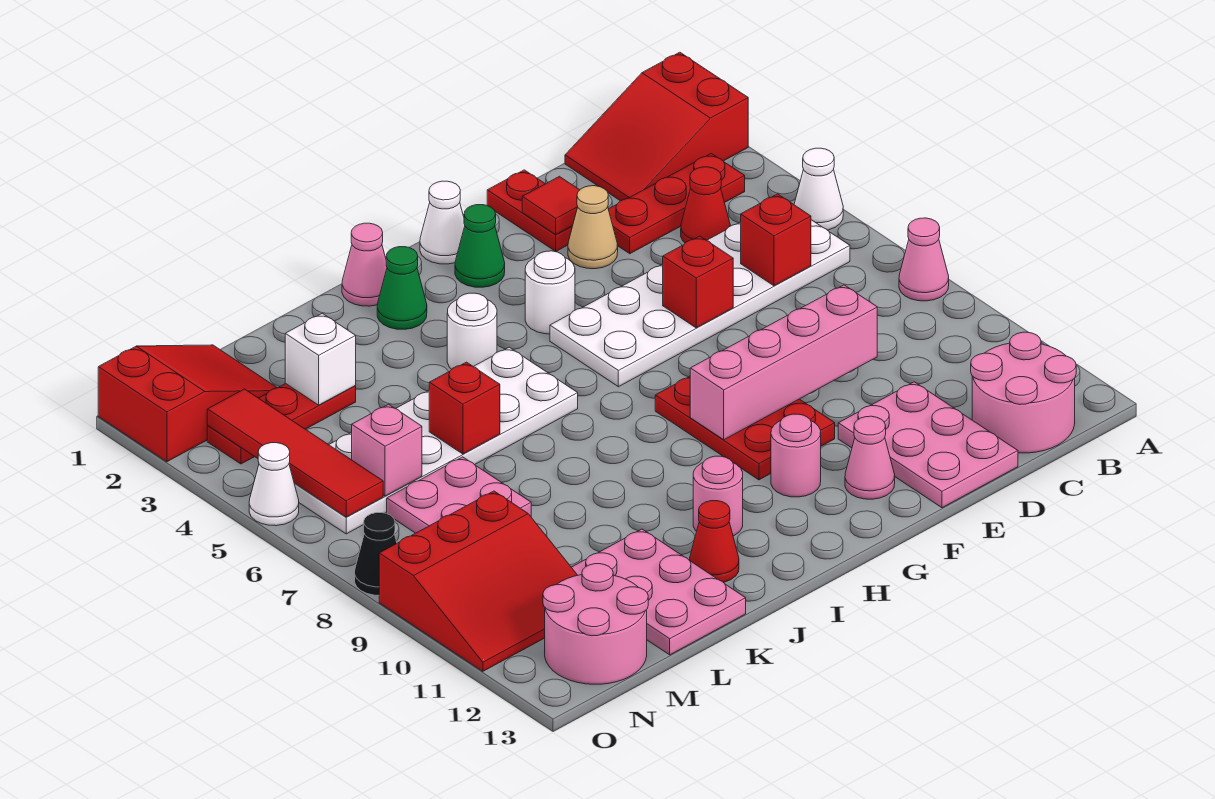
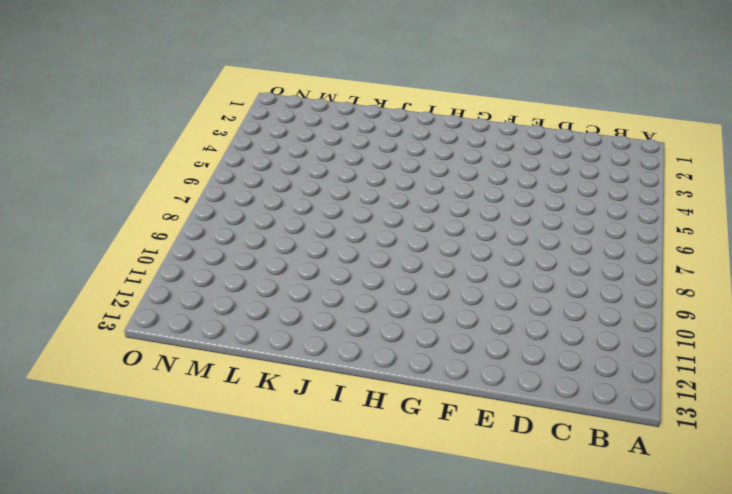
none -> red 2x3 slope [565,52,748,201]
none -> white 1x1 cone [794,148,843,230]
none -> pink 1x1 cone [899,218,949,301]
none -> red 1x3 plate [608,154,745,254]

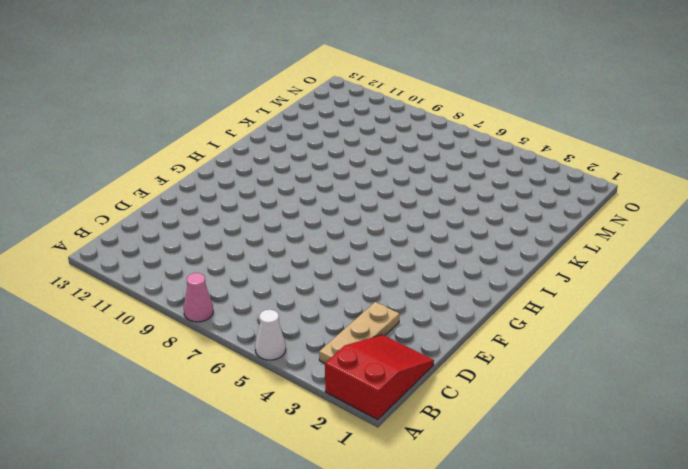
tan 1x3 plate [319,302,399,363] -> red 1x3 plate [608,154,745,254]
none -> white 2x6 plate [550,220,850,387]
none -> pink 2x2 round brick [971,332,1076,453]
none -> red 1x1 cone [681,167,730,243]
none -> pink 2x3 plate [838,382,1018,508]

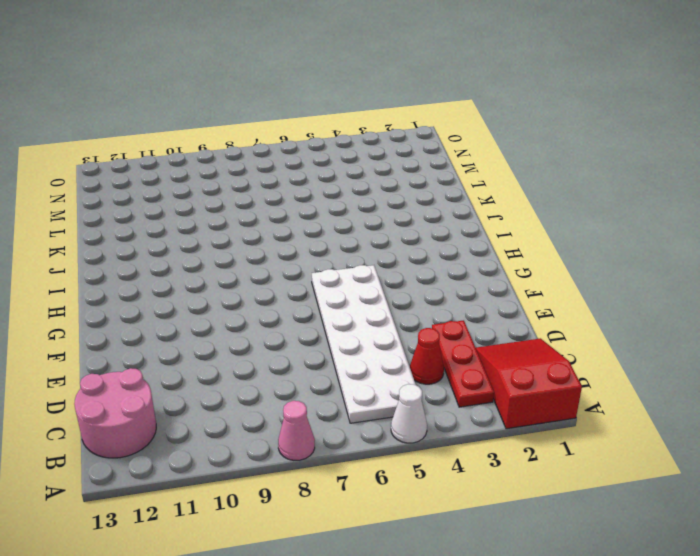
none -> pink 2x3 plate [838,382,1018,508]
none -> red 1x2 plate [487,170,572,251]
none -> tan 1x1 cone [568,186,618,269]
none -> red 2x3 plate [655,376,835,480]

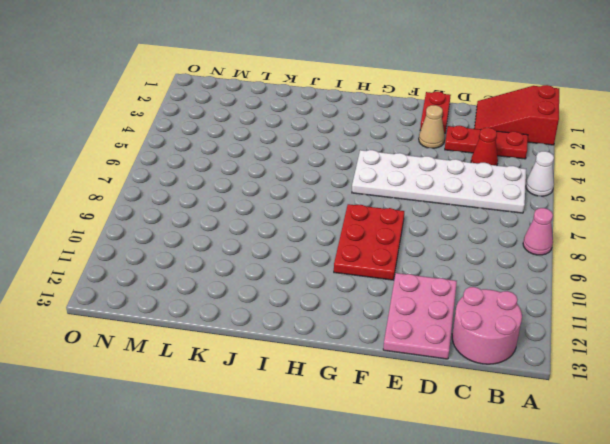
none -> pink 1x1 cone [845,416,895,499]
none -> white 1x1 cone [420,181,465,264]
none -> green 1x1 cone [455,205,505,287]
none -> white 1x1 round brick [525,251,575,334]

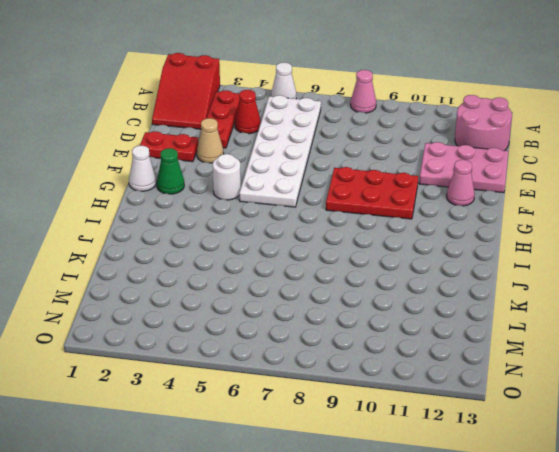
none -> pink 1x1 round brick [771,414,821,497]
none -> pink 1x1 cone [342,223,387,306]
none -> green 1x1 cone [377,247,427,329]
none -> white 1x1 round brick [447,293,497,369]

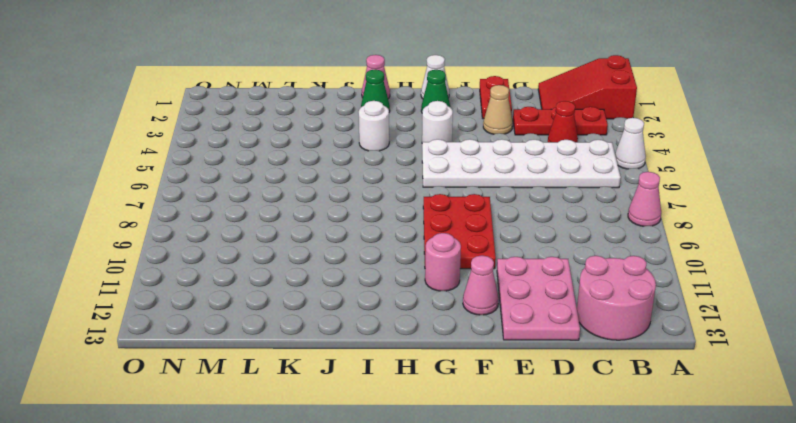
none -> white 2x6 plate [294,347,578,534]
none -> pink 1x1 round brick [693,456,743,536]
none -> red 1x1 cone [690,501,739,582]
none -> pink 2x3 plate [571,529,746,655]

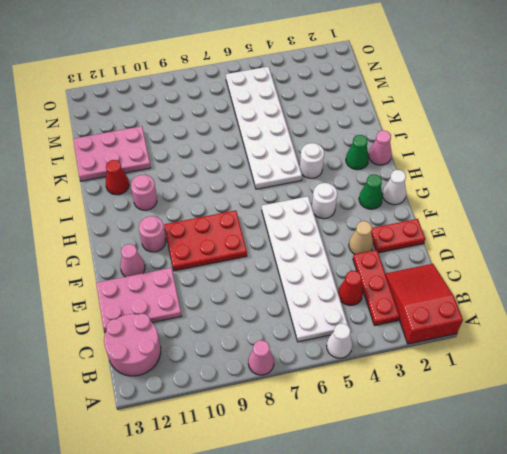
none -> red 1x3 plate [207,384,356,464]
none -> pink 2x2 plate [387,457,531,533]
none -> red 2x3 slope [98,345,277,462]
none -> red 3x3 slope [379,491,577,671]

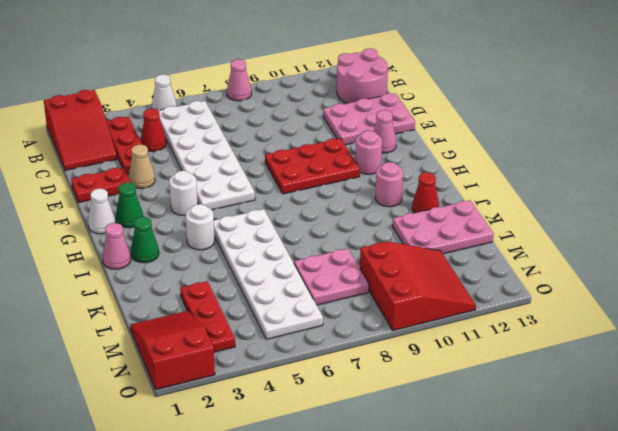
none -> pink 2x2 round brick [543,564,648,684]
none -> white 1x1 cone [249,443,299,526]
none -> black 1x1 cone [355,513,397,595]
none -> red 1x1 brick [741,194,811,286]

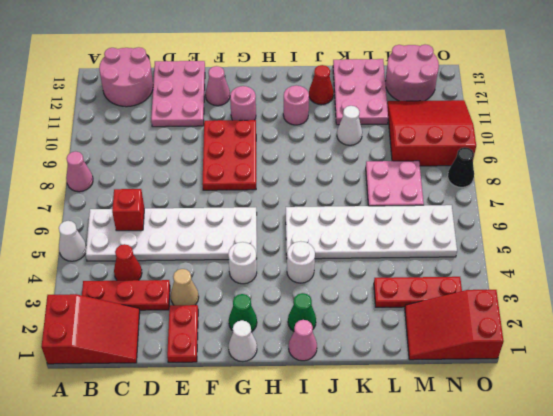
white 1x1 cone [337,106,362,145] -> white 1x1 cone moved to [249,443,299,526]
none -> pink 1x4 brick [690,285,877,440]
none -> red 1x1 tile [522,176,579,234]
none -> red 1x1 brick [663,236,733,328]
none -> red 1x1 brick [429,362,500,454]

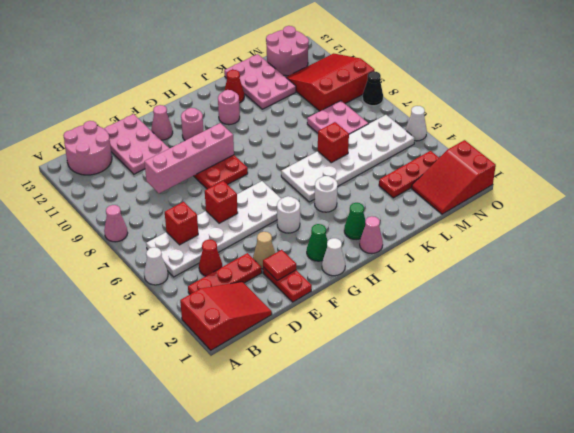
none -> white 1x1 brick [285,313,356,405]
none -> pink 1x1 brick [352,404,422,496]
none -> red 1x4 tile [207,389,383,517]

